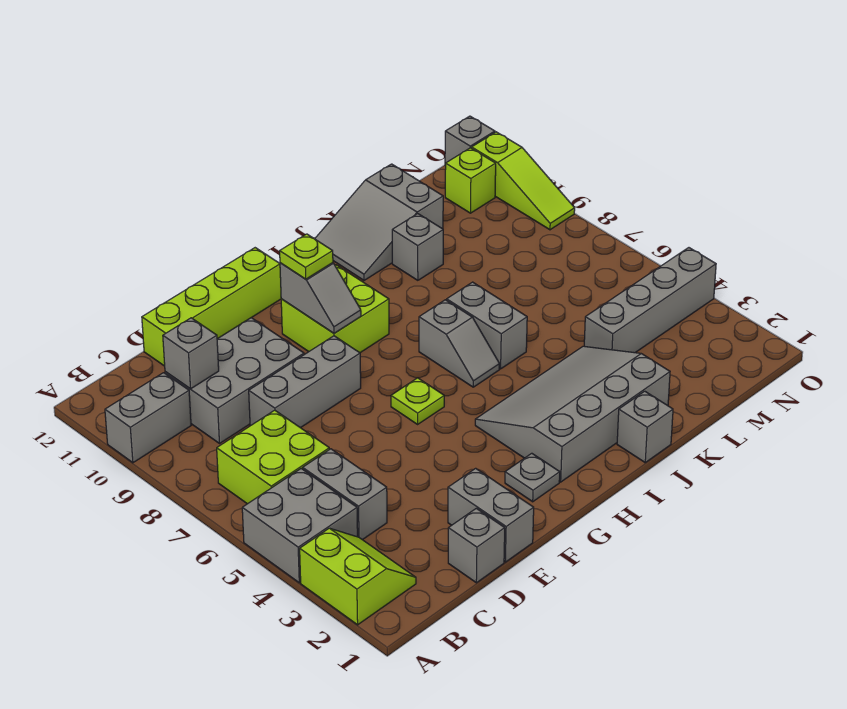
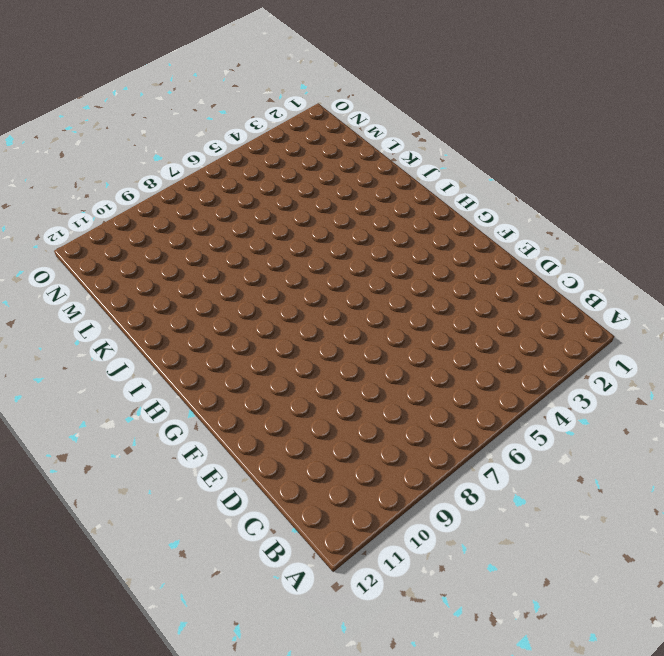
none -> lime 2x2 slope [300,528,416,625]
none -> grey 2x2 brick [242,469,358,583]
none -> grey 1x2 brick [105,373,191,463]

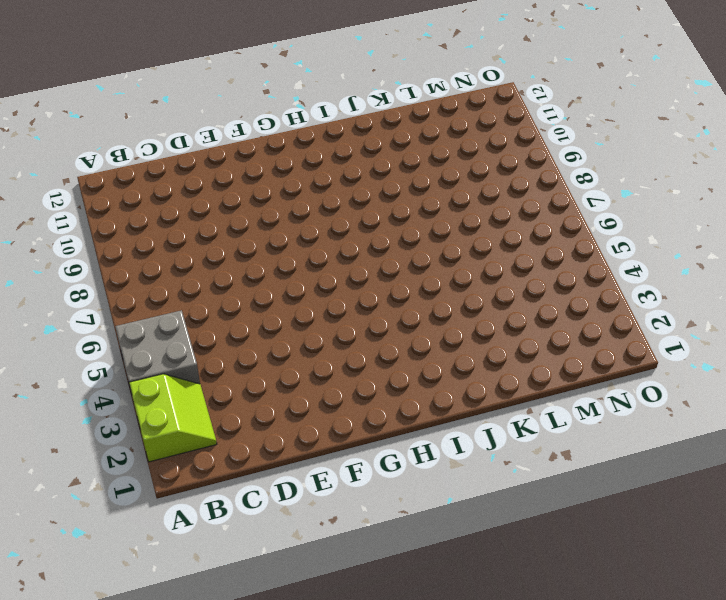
none -> grey 1x2 brick [105,373,191,463]
none -> lime 2x2 brick [217,410,329,504]
none -> grey 1x2 brick [303,449,387,540]

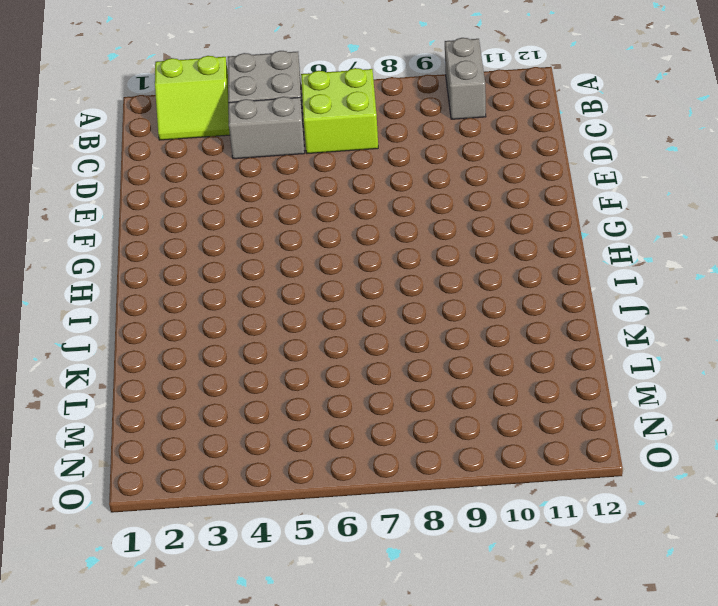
none -> grey 2x3 brick [165,318,304,443]
none -> grey 1x1 brick [448,508,505,583]
none -> grey 1x3 brick [249,336,361,428]

